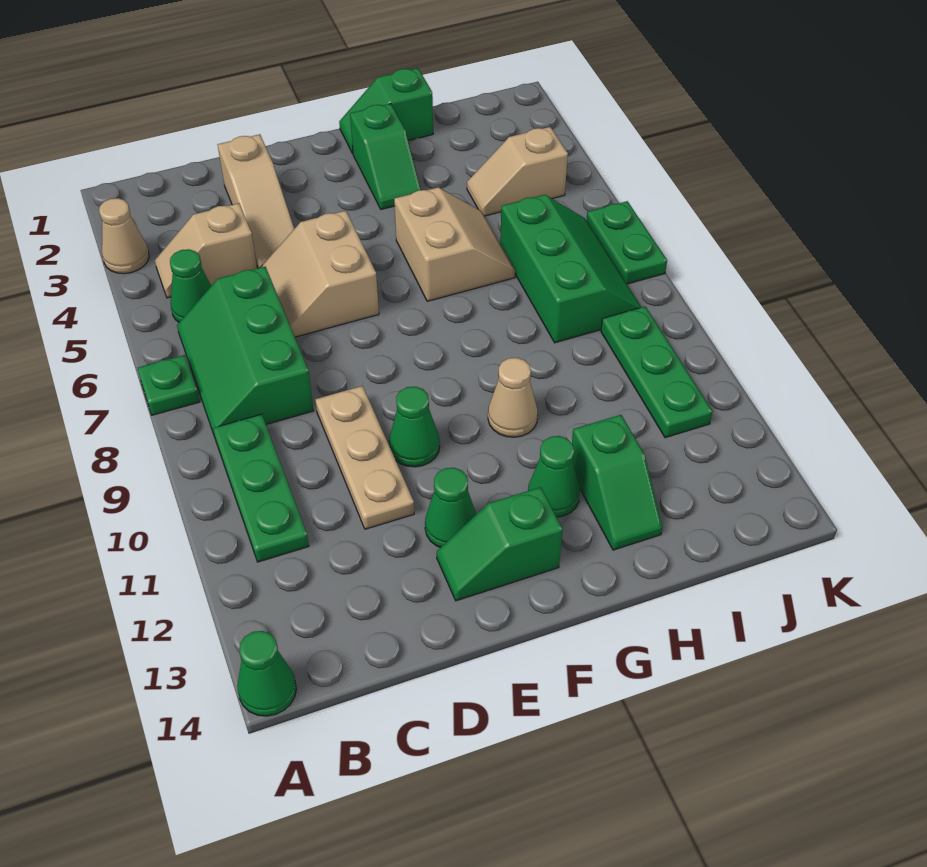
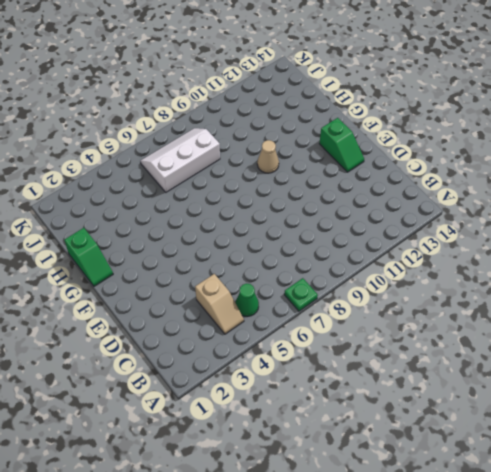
white 2x3 slope [140,128,220,192] -> green 2x3 slope [500,195,641,343]
none -> tan 1x1 cone [99,198,149,274]
none -> green 1x1 cone [237,631,296,716]
none -> green 2x3 slope [177,267,314,437]

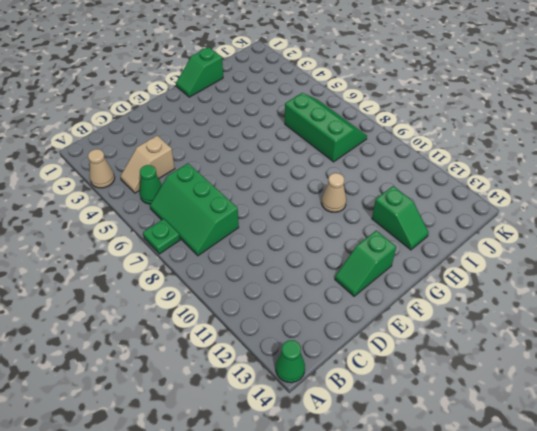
none -> green 1x3 plate [213,414,309,562]
none -> tan 1x3 slope [218,134,294,268]
none -> tan 2x2 slope [260,211,379,337]

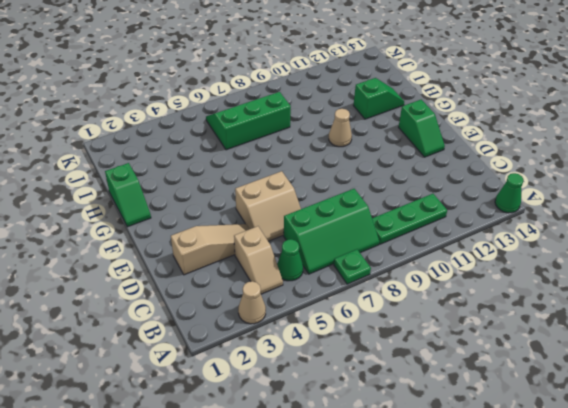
none -> tan 1x3 plate [315,386,414,529]
none -> green 1x1 cone [389,387,440,467]
none -> green 1x1 cone [425,468,476,548]

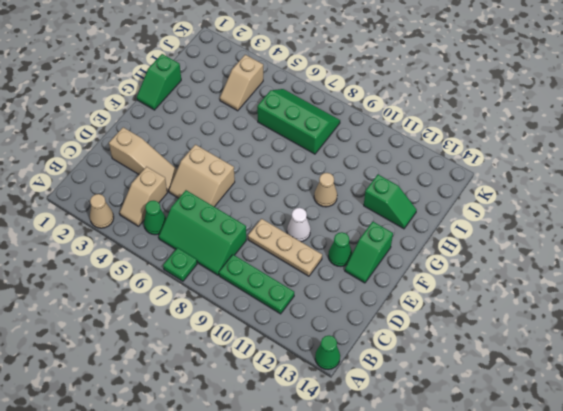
white 1x1 cone [287,208,311,242] -> green 1x1 cone [389,387,440,467]
none -> green 1x2 slope [350,104,421,209]
none -> tan 2x2 slope [394,188,515,301]
none -> green 1x1 cone [528,436,580,517]

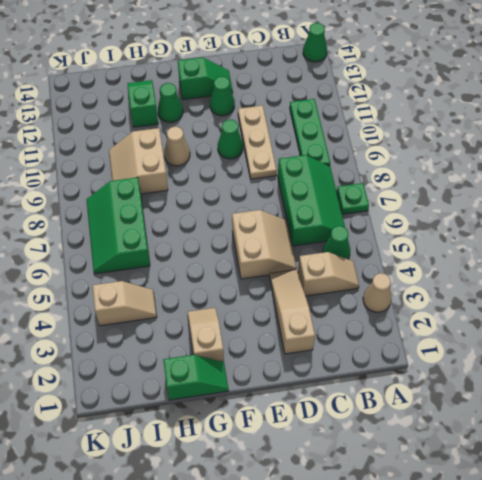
tan 1x2 slope [187,308,224,362] -> green 1x2 slope [350,104,421,209]
tan 2x2 slope [109,128,168,194] -> tan 2x2 slope moved to [394,188,515,301]
none -> green 1x3 plate [601,307,713,438]
none -> green 1x2 plate [586,201,667,284]

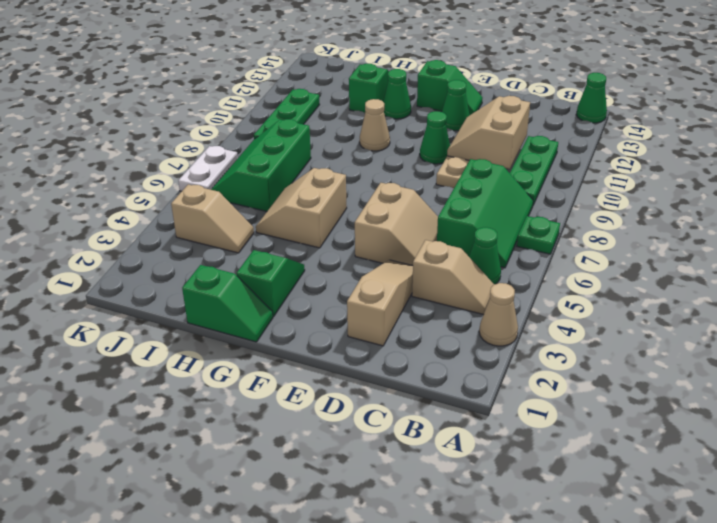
tan 2x2 slope [447,96,530,169] -> none
white 1x2 plate [178,146,238,191] -> green 1x2 plate [586,201,667,284]

